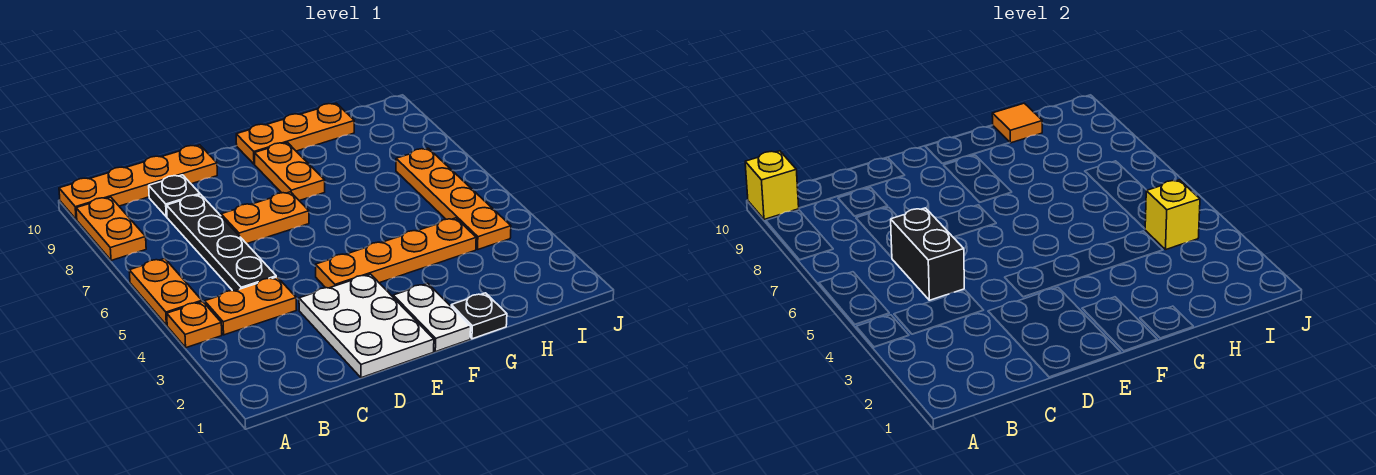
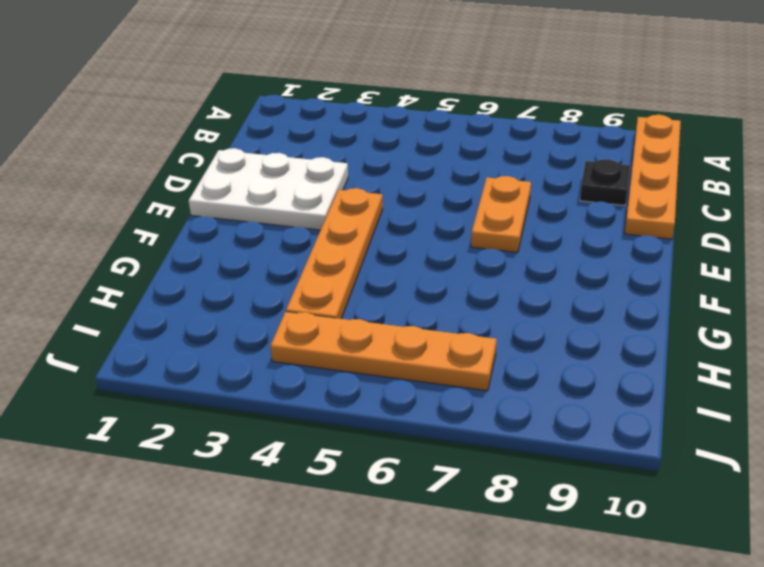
none -> orange 1x1 plate [167,301,222,348]
none -> orange 1x2 plate [129,258,202,325]
none -> orange 1x2 plate [76,197,146,261]

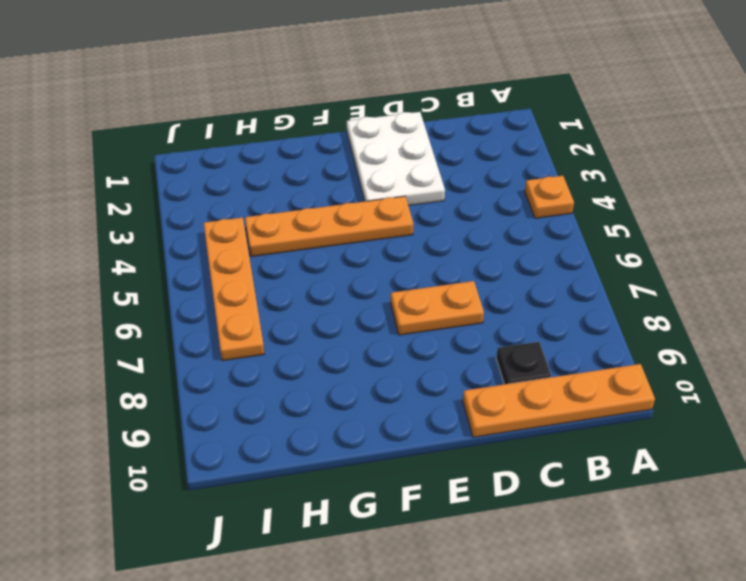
none -> orange 1x2 plate [129,258,202,325]
none -> orange 1x2 plate [76,197,146,261]
none -> orange 1x2 plate [205,277,296,335]

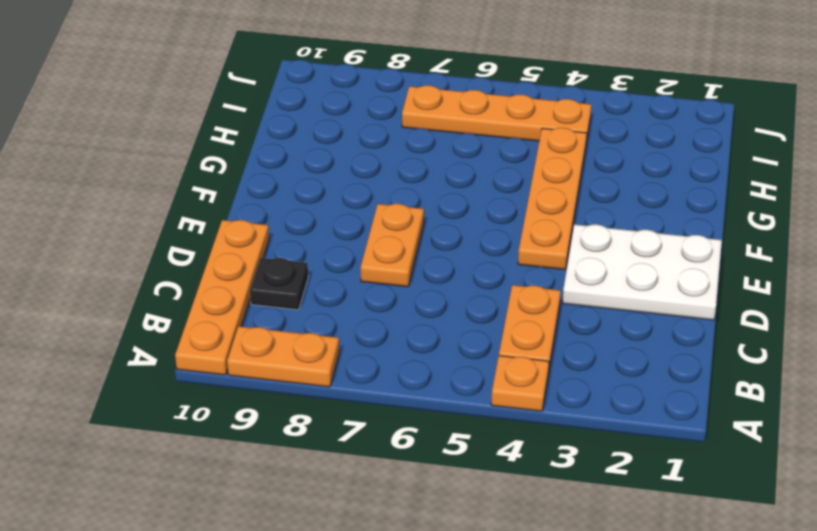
none -> orange 1x2 plate [129,258,202,325]
none -> black 1x4 plate [167,194,276,291]
none -> white 1x2 plate [393,283,471,352]

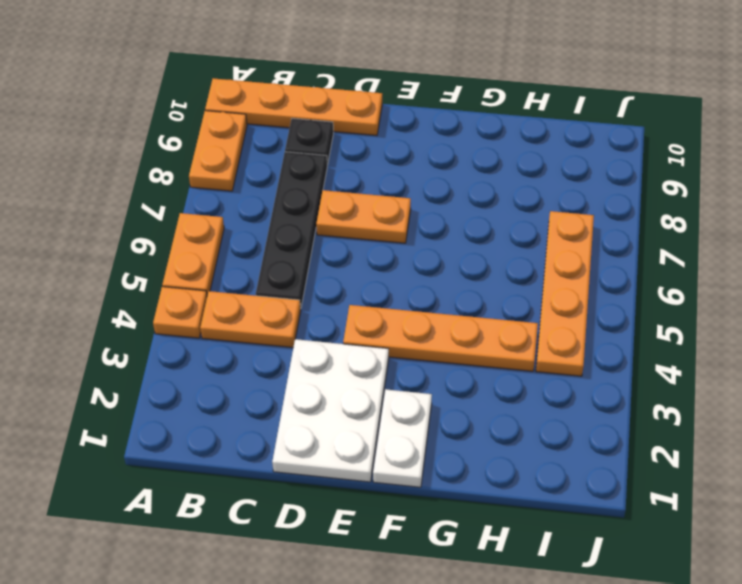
none -> orange 1x2 plate [255,142,325,201]
none -> orange 1x3 plate [236,103,354,164]
none -> black 1x1 plate [451,293,507,339]

